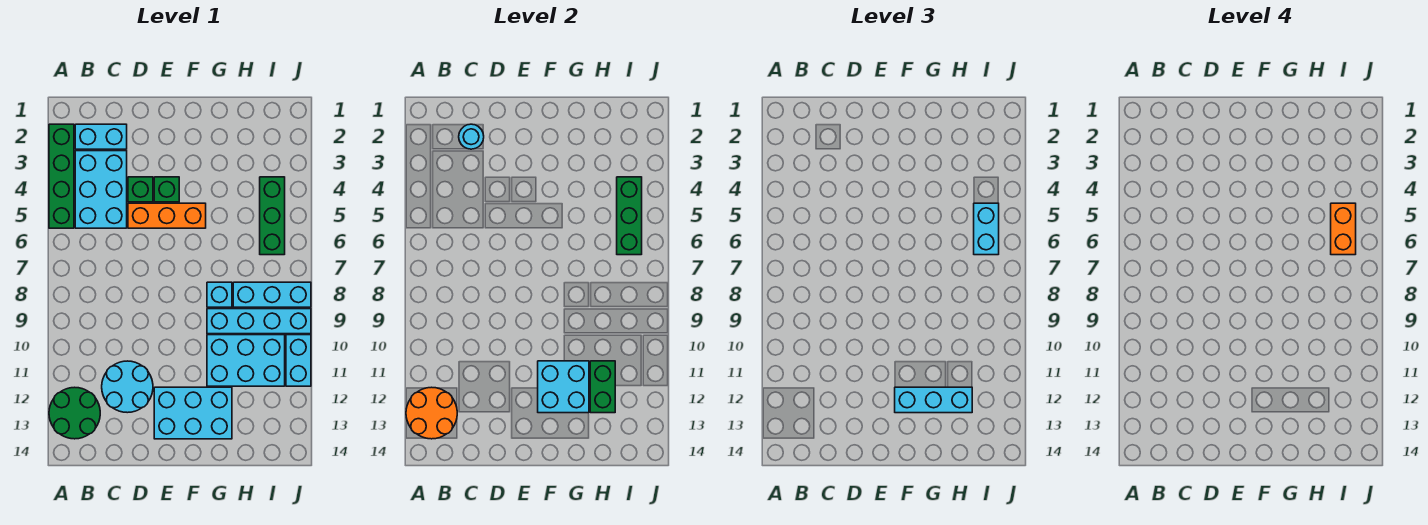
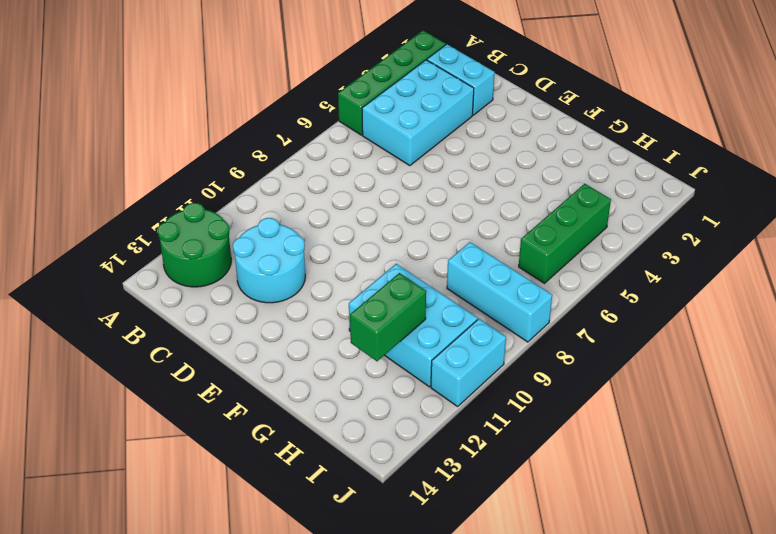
none -> green 1x1 brick [128,177,153,202]
none -> orange 1x3 brick [128,203,206,228]
none -> green 1x1 brick [154,177,179,202]

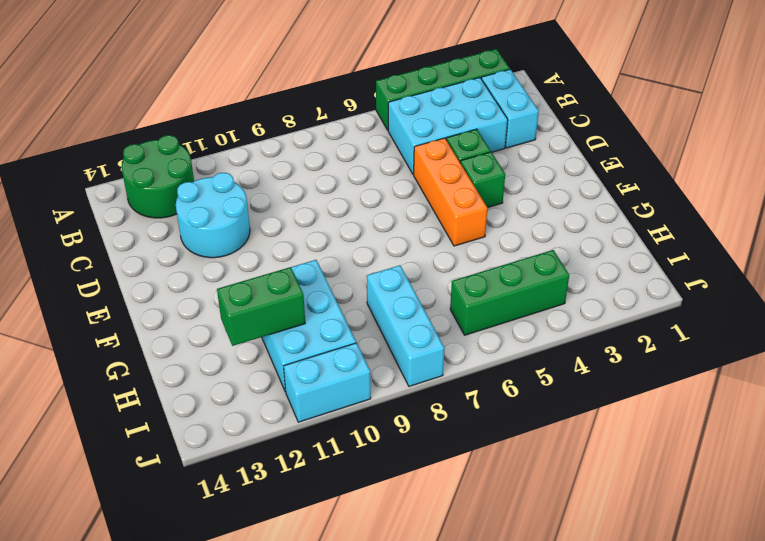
none -> cyan 2x3 brick [154,387,232,439]
none -> cyan 1x1 brick [207,282,232,307]
none -> cyan 1x4 brick [207,309,311,334]

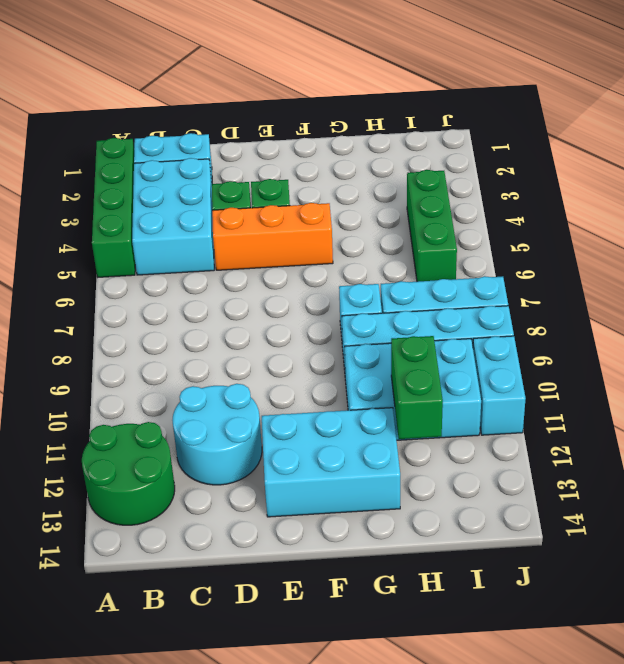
none -> orange 2x2 round brick [406,387,457,439]
none -> cyan 1x1 round brick [459,124,484,149]
none -> cyan 2x2 brick [538,361,589,413]

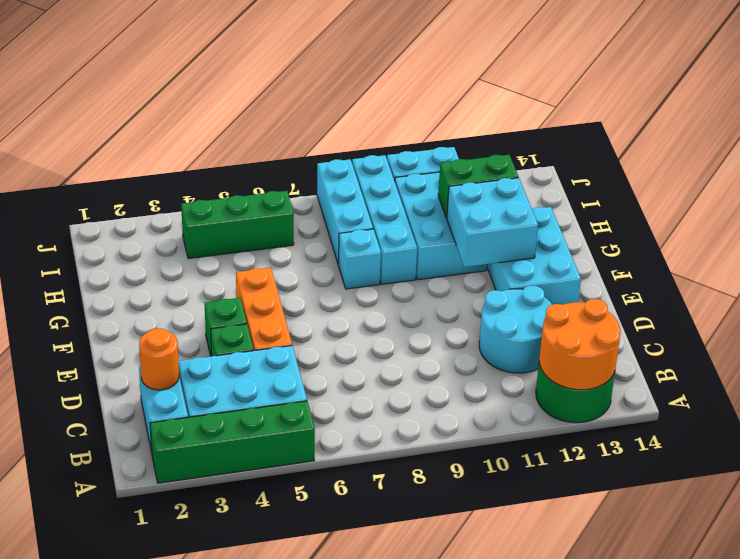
orange 1x1 round brick [139,328,179,390] -> cyan 1x1 round brick [459,124,484,149]
none -> green 1x3 brick [617,177,642,255]
none -> cyan 1x3 brick [895,387,972,413]
none -> cyan 1x2 brick [974,203,999,255]

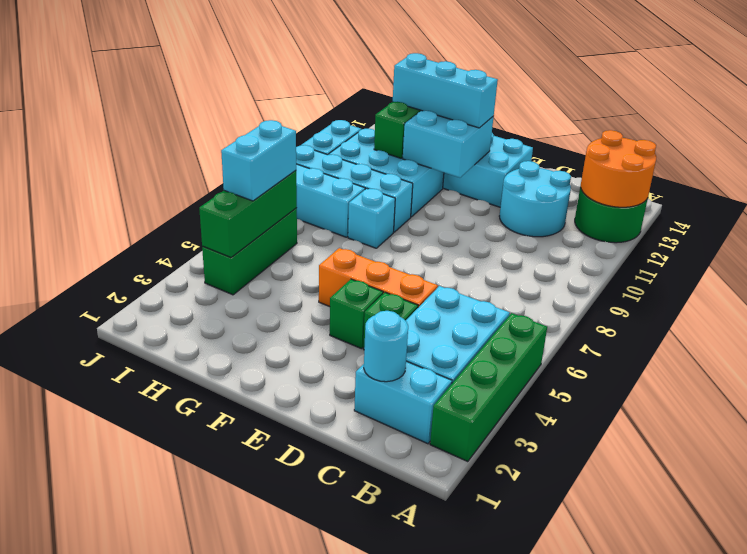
none -> orange 1x2 brick [1331,203,1356,255]

